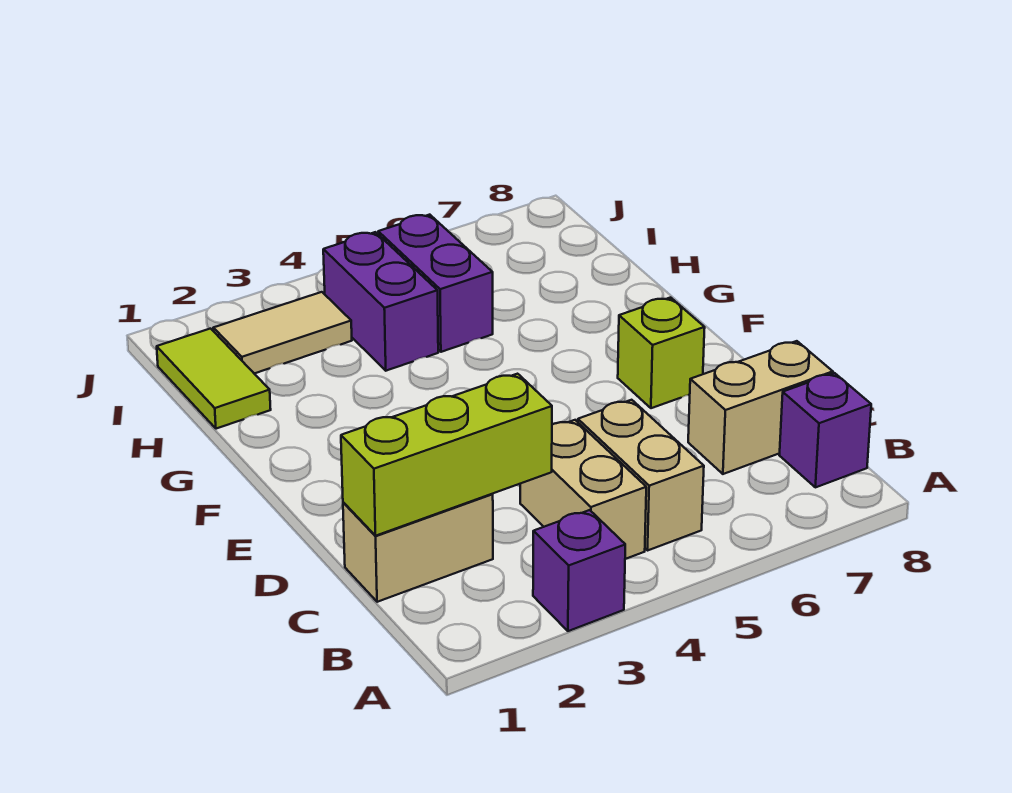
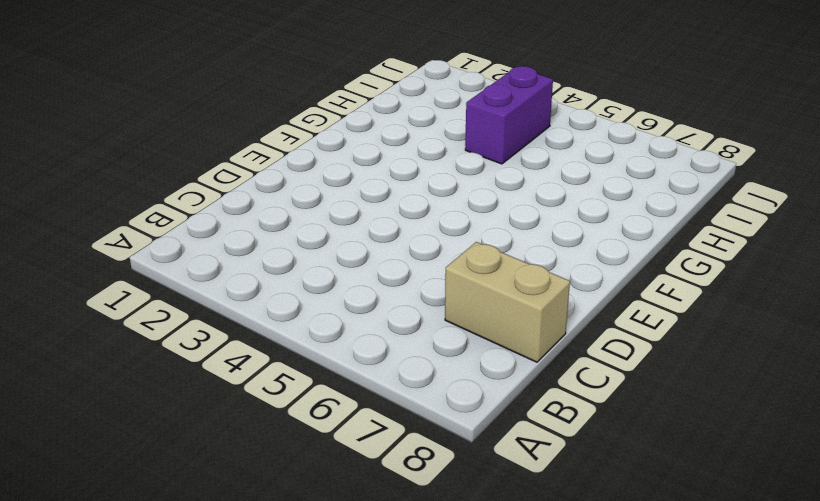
none -> purple 1x1 brick [533,510,625,631]
none -> tan 1x2 brick [520,420,646,559]
none -> tan 1x2 brick [578,400,704,550]

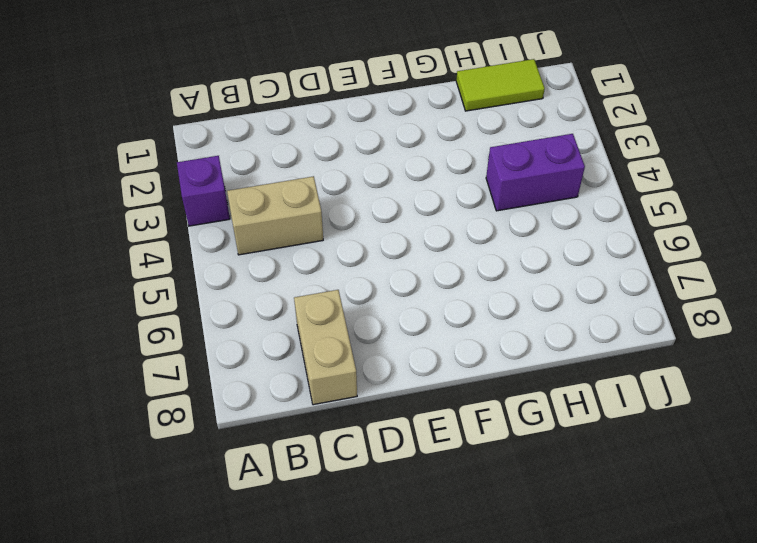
none -> tan 1x2 brick [578,400,704,550]
none -> purple 1x1 brick [779,373,871,487]
none -> tan 1x2 brick [343,494,493,602]

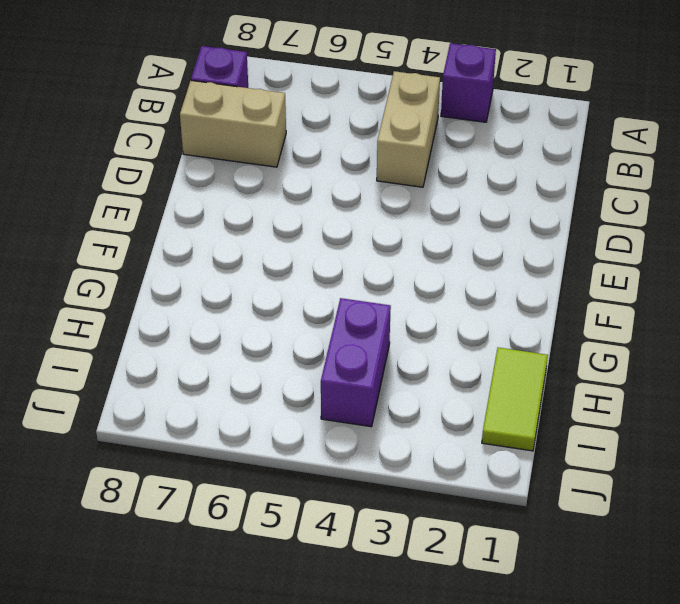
none -> tan 1x2 brick [578,400,704,550]
none -> tan 1x2 brick [343,494,493,602]
none -> lime 1x1 brick [618,298,705,408]

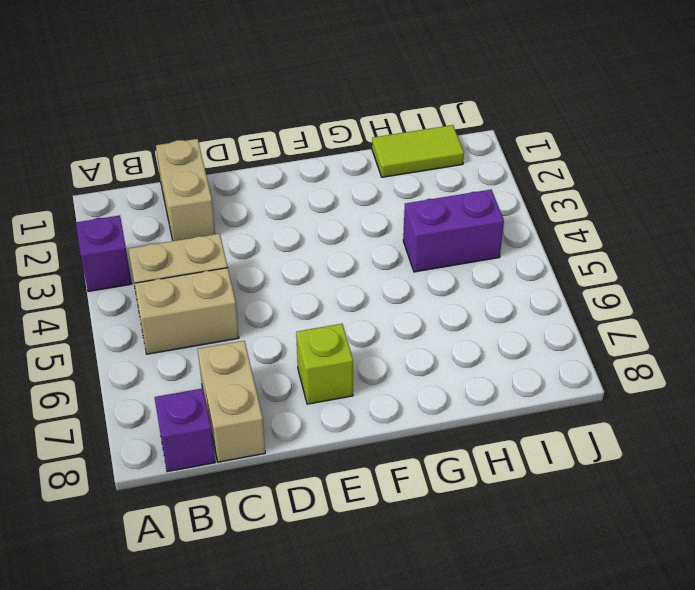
none -> purple 1x2 brick [378,215,493,352]
none -> tan 1x2 tile [213,292,352,374]
none -> lime 1x3 brick [341,374,552,536]

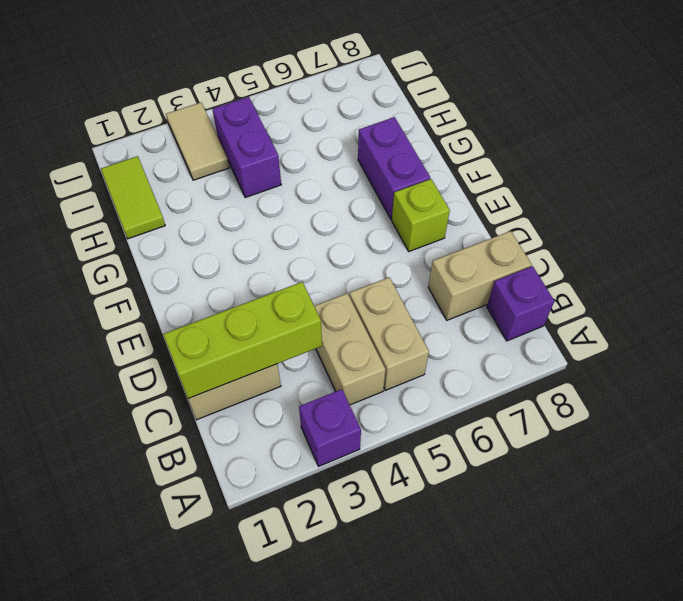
purple 1x2 brick [358,117,430,219] -> purple 1x2 brick moved to [378,215,493,352]
tan 1x2 tile [166,103,229,180] -> tan 1x2 tile turned to [213,292,352,374]

